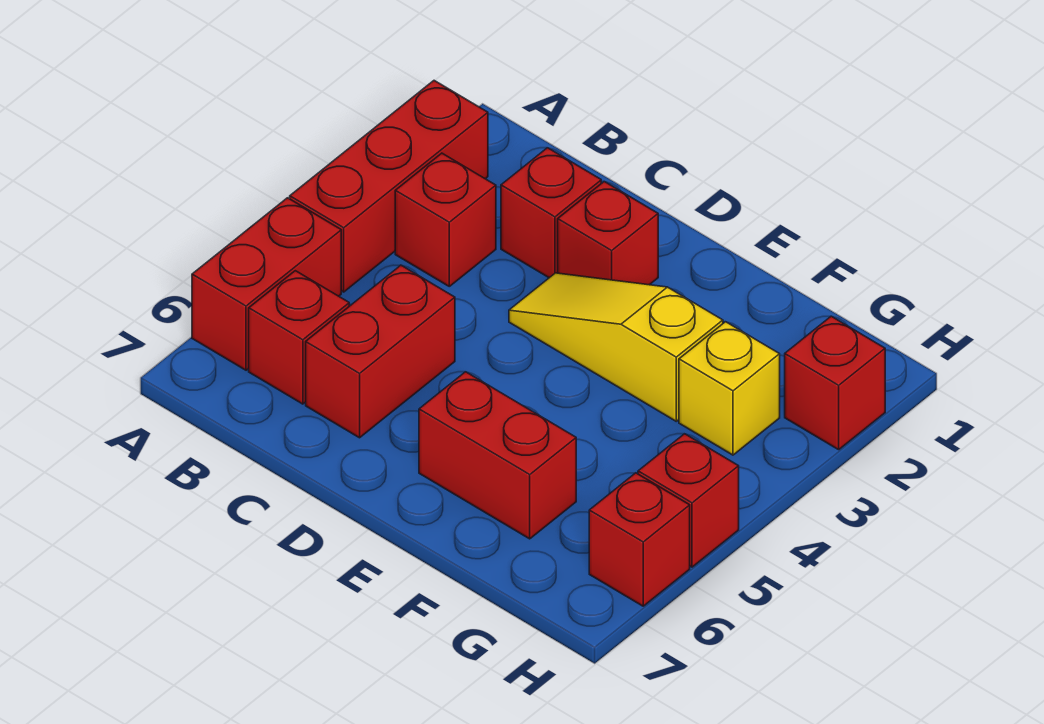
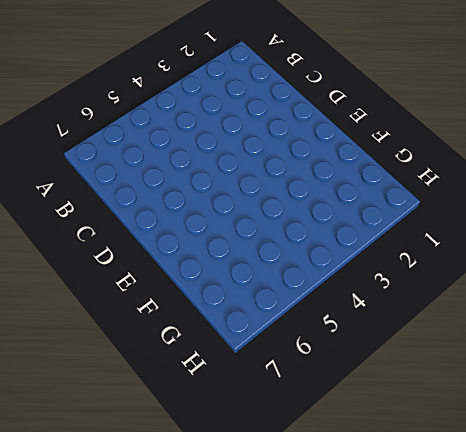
none -> red 1x3 brick [290,81,488,292]
none -> red 1x2 brick [192,198,341,370]
none -> red 1x1 brick [395,153,496,286]

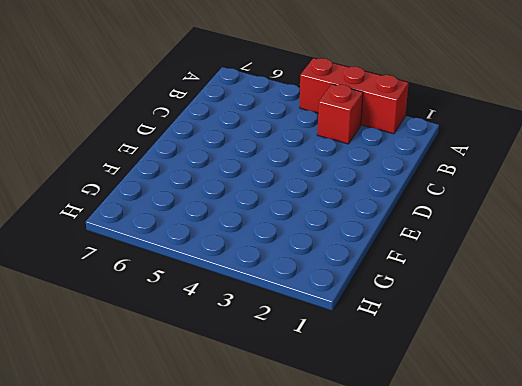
none -> red 1x2 brick [192,198,341,370]
none -> red 1x1 brick [249,271,349,404]
none -> red 1x1 brick [501,148,601,278]

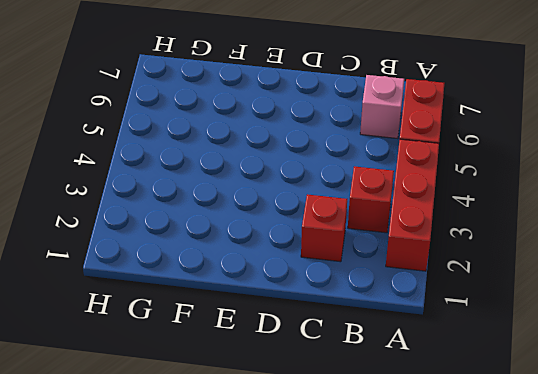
pink 1x1 brick [360,75,404,139] -> red 1x1 brick [249,271,349,404]
none -> red 1x2 brick [306,265,455,438]
none -> red 1x1 brick [558,182,658,285]
none -> yellow 1x3 slope [509,273,723,421]

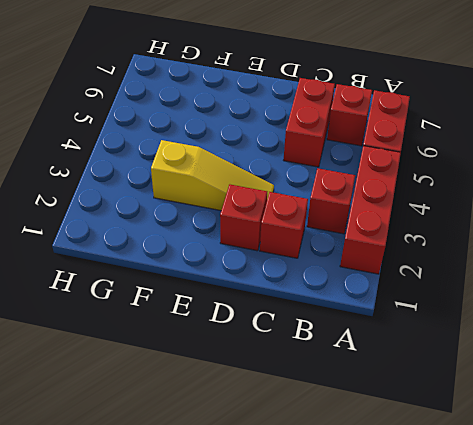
none -> red 1x2 brick [419,372,576,539]
none -> yellow 1x1 brick [679,322,780,455]
none -> red 1x1 brick [785,316,885,450]

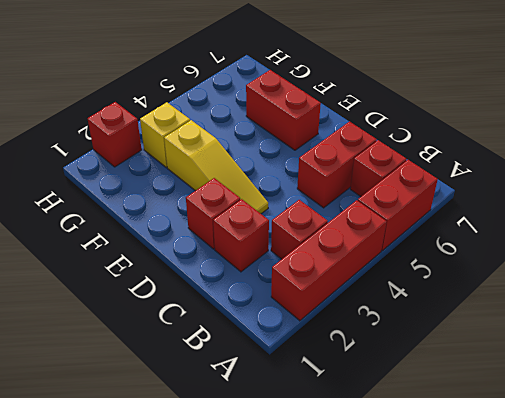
none -> red 1x1 brick [638,434,739,567]
none -> red 1x1 brick [589,473,690,606]

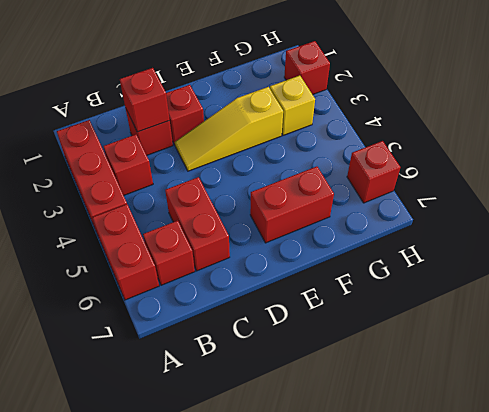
red 1x1 brick [120,68,170,132] -> red 1x1 brick moved to [638,434,739,567]

